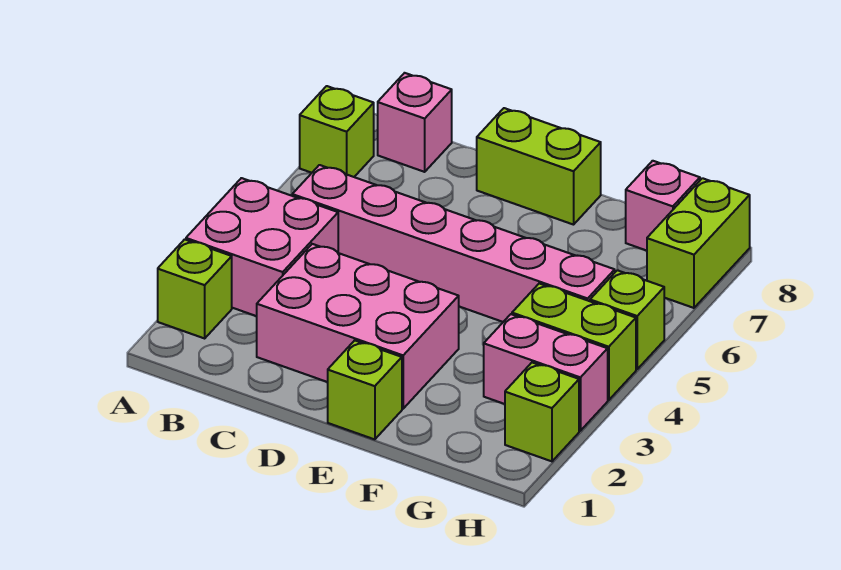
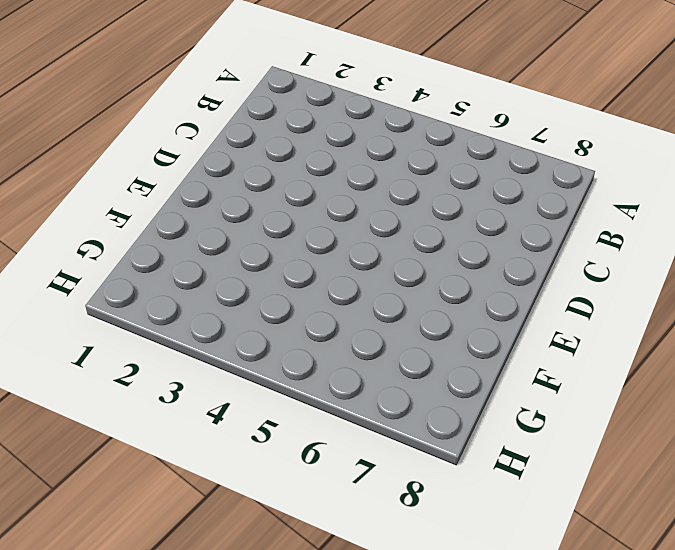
none -> lime 1x1 brick [158,239,232,338]
none -> pink 2x2 brick [186,178,338,316]
none -> lime 1x1 brick [300,86,374,177]

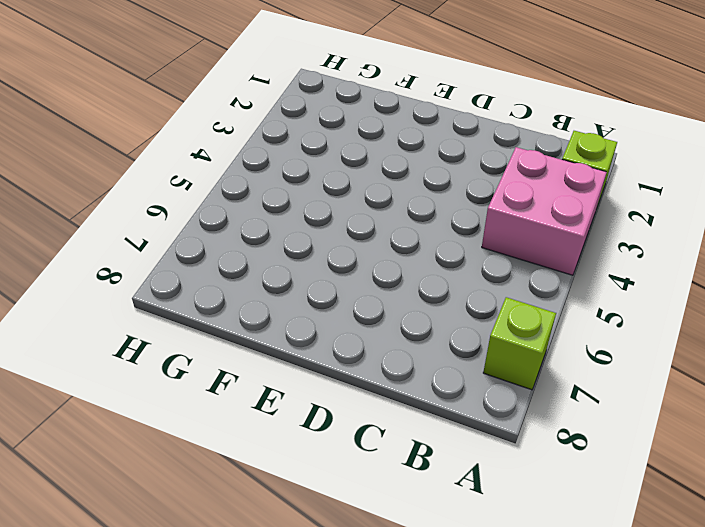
none -> pink 1x6 brick [292,165,615,322]
none -> pink 1x1 brick [378,73,452,172]
none -> pink 2x3 brick [257,244,459,409]

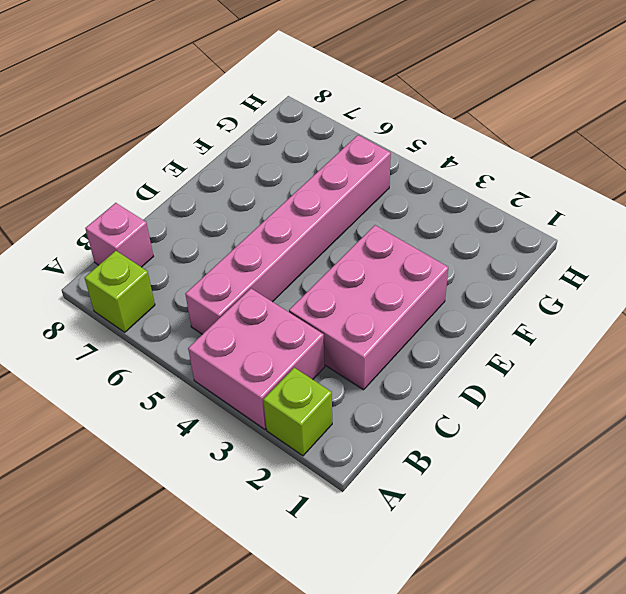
none -> lime 1x2 brick [477,108,601,225]
none -> lime 1x1 brick [328,340,402,439]
none -> pink 1x2 brick [484,314,608,431]

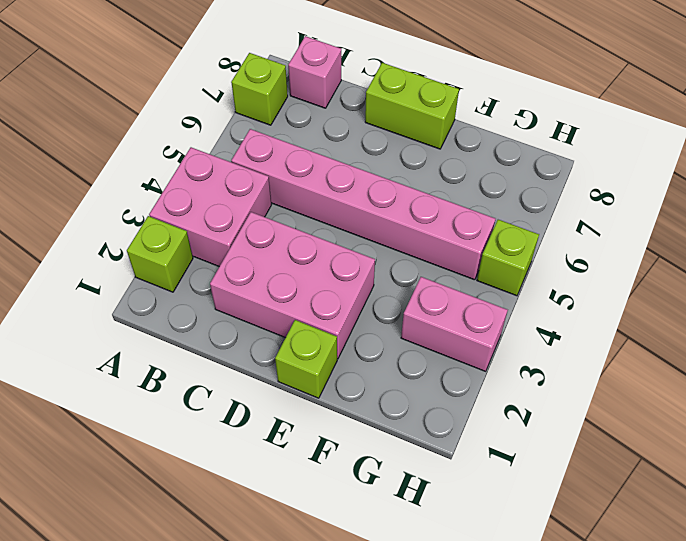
none -> lime 1x2 brick [512,283,636,400]
none -> pink 1x1 brick [626,161,700,251]
none -> lime 1x1 brick [505,363,579,461]

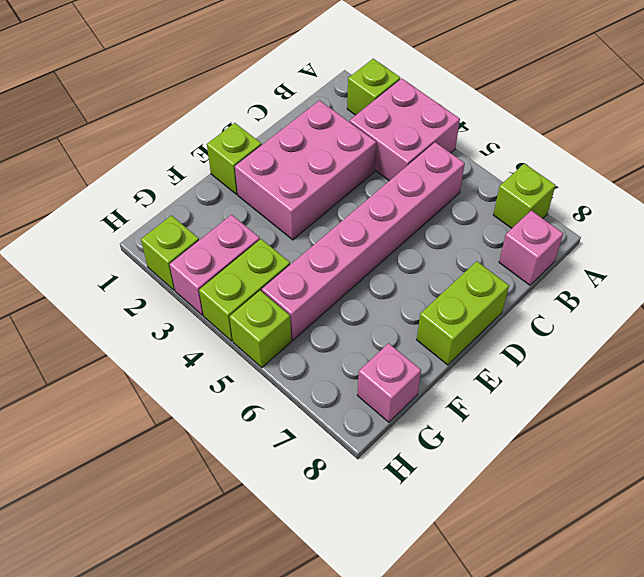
none -> lime 1x2 brick [647,178,750,308]

